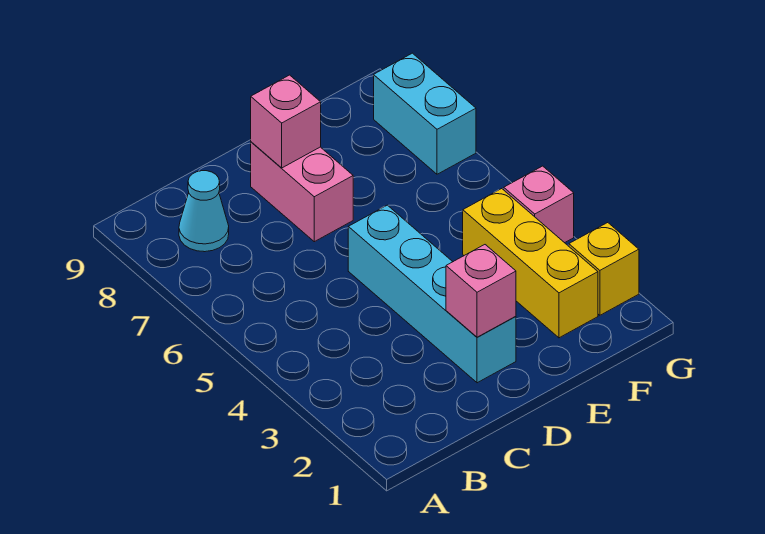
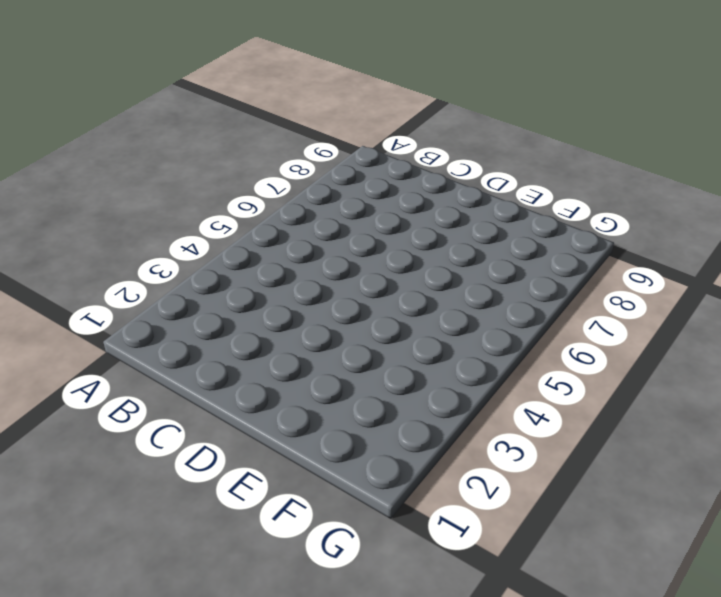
none -> cyan 1x1 cone [179,171,229,252]
none -> cyan 1x4 brick [348,205,516,383]

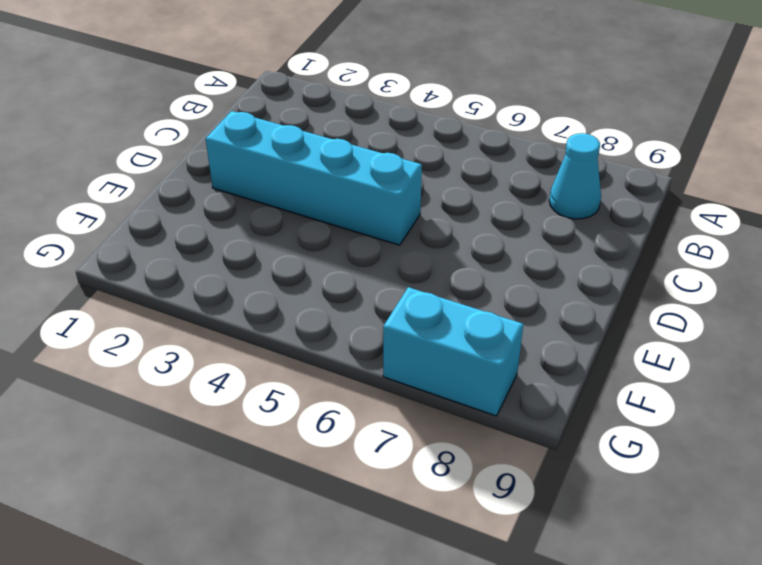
none -> pink 1x2 brick [251,142,353,242]
none -> yellow 1x3 brick [463,189,598,338]

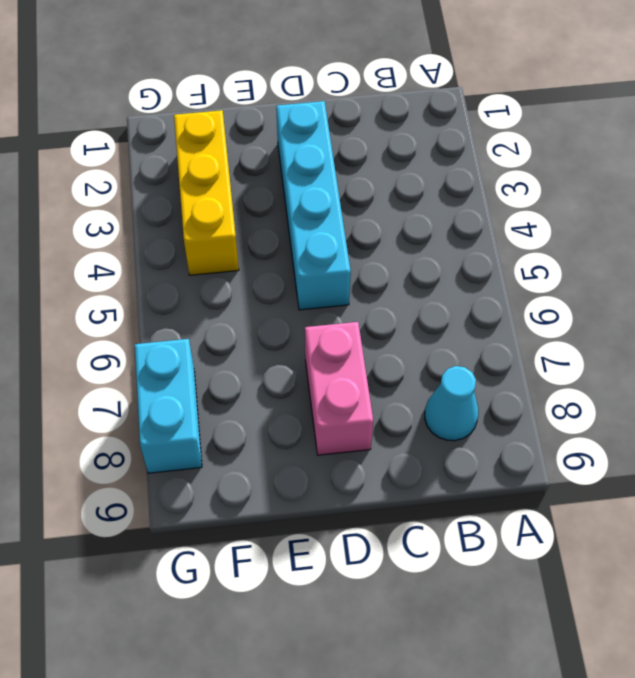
none -> yellow 1x1 brick [569,223,639,315]
none -> pink 1x1 brick [504,166,574,243]

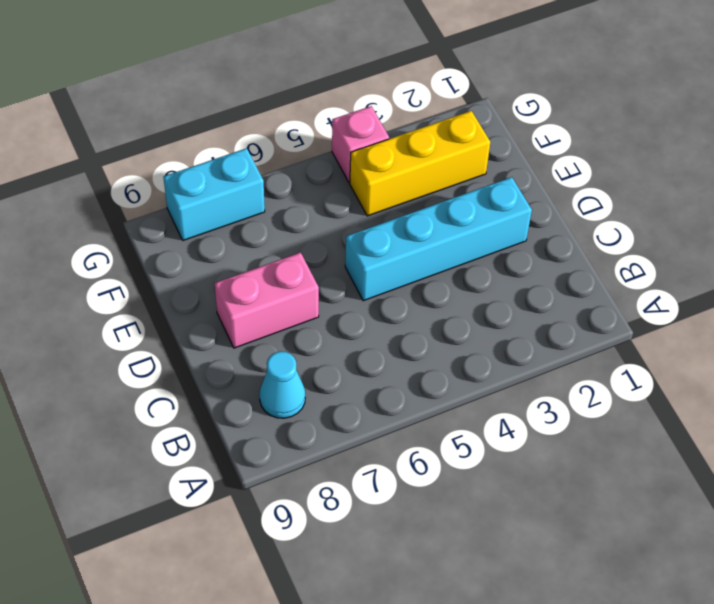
none -> yellow 1x1 brick [569,223,639,315]
none -> pink 1x1 brick [446,245,516,337]

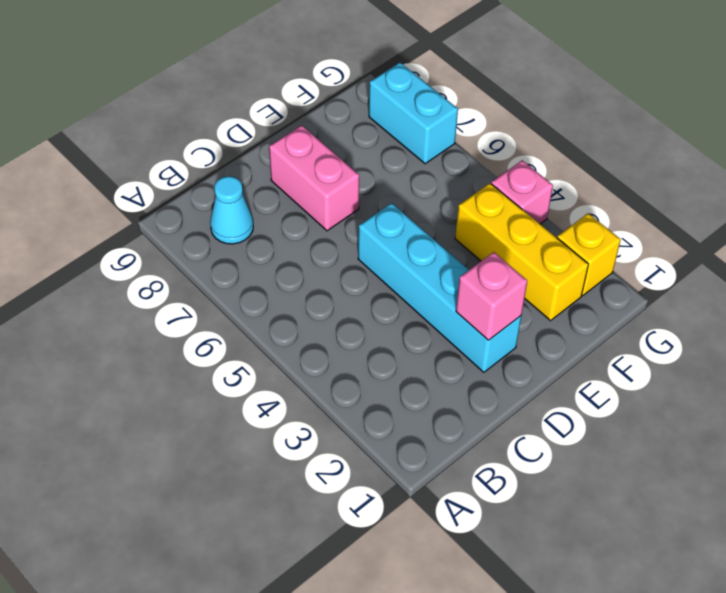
none -> pink 1x1 brick [251,75,321,168]

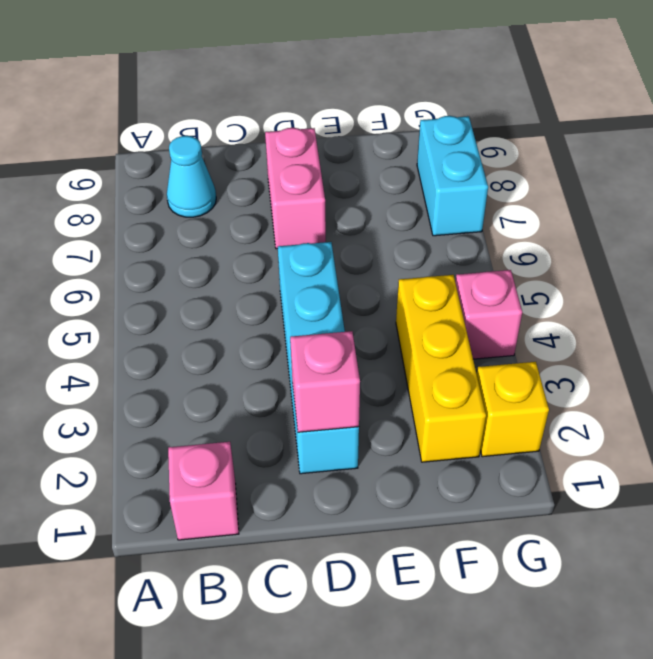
pink 1x1 brick [168,442,239,540] -> pink 1x1 brick moved to [251,75,321,168]

